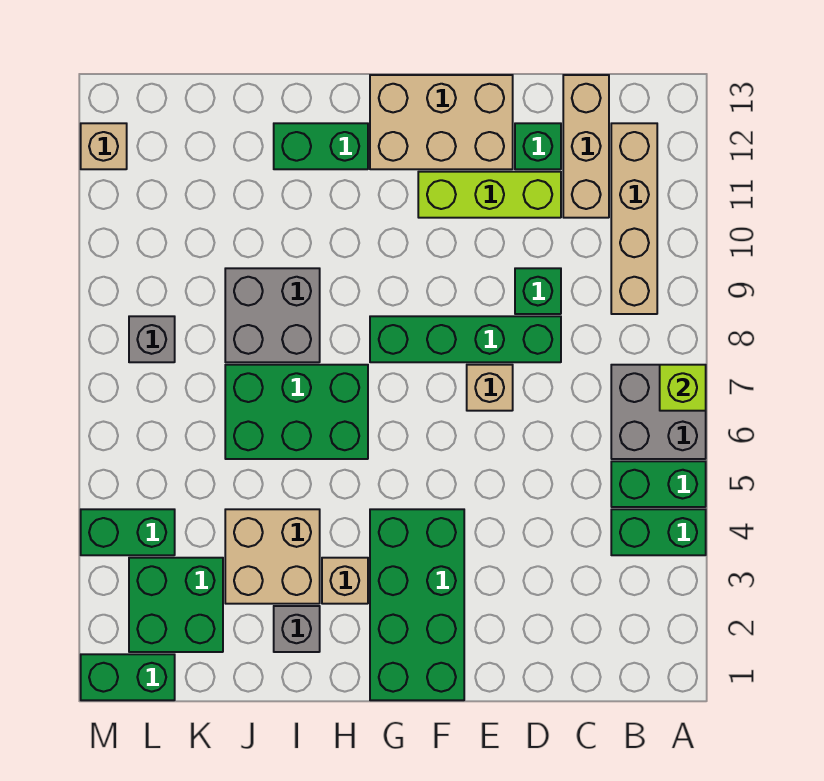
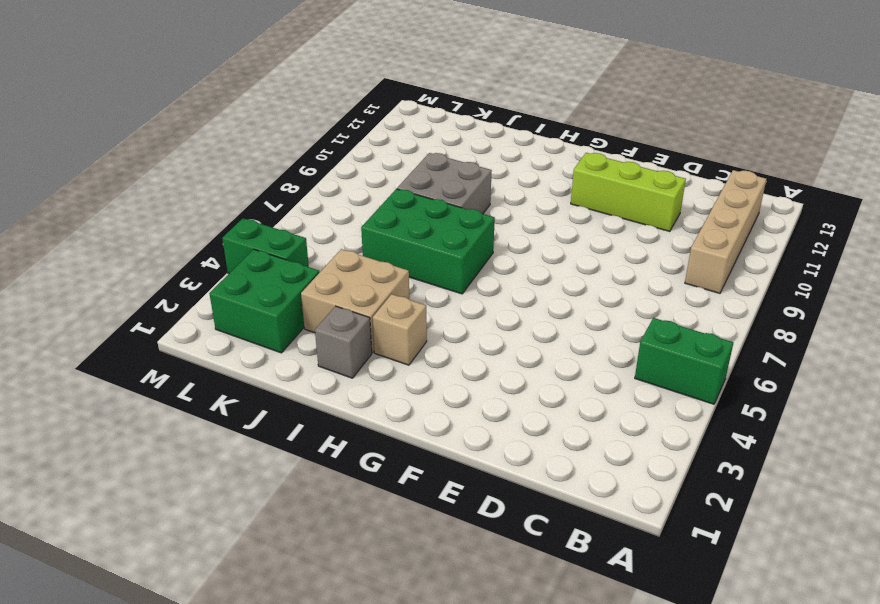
none -> green 1x2 brick [611,509,706,555]
none -> grey 2x2 brick [611,365,706,459]
none -> tan 1x3 brick [563,75,609,218]

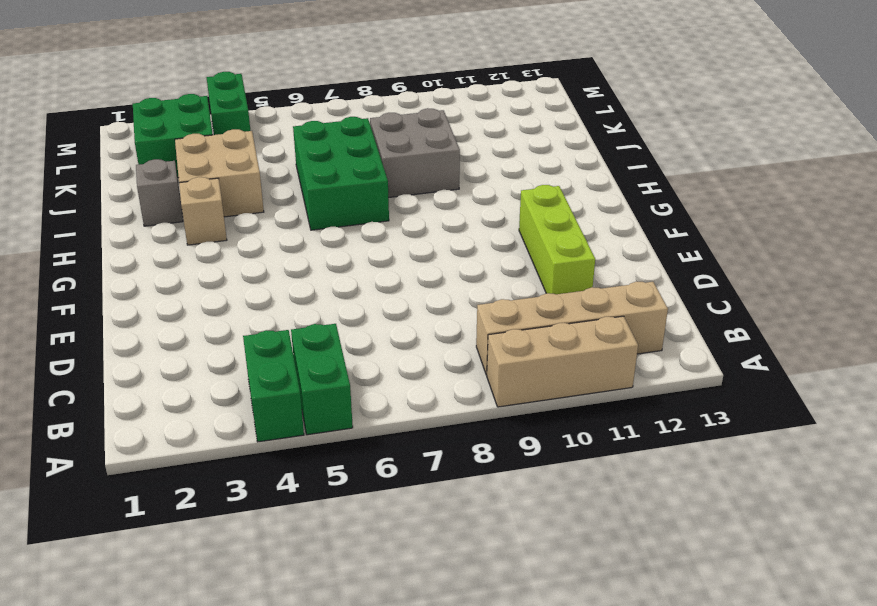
tan 1x3 brick [487,316,638,407] -> tan 1x3 brick moved to [563,75,609,218]
none -> grey 2x2 brick [611,365,706,459]
none -> green 1x4 brick [370,316,561,362]
none -> green 1x1 brick [515,268,561,314]

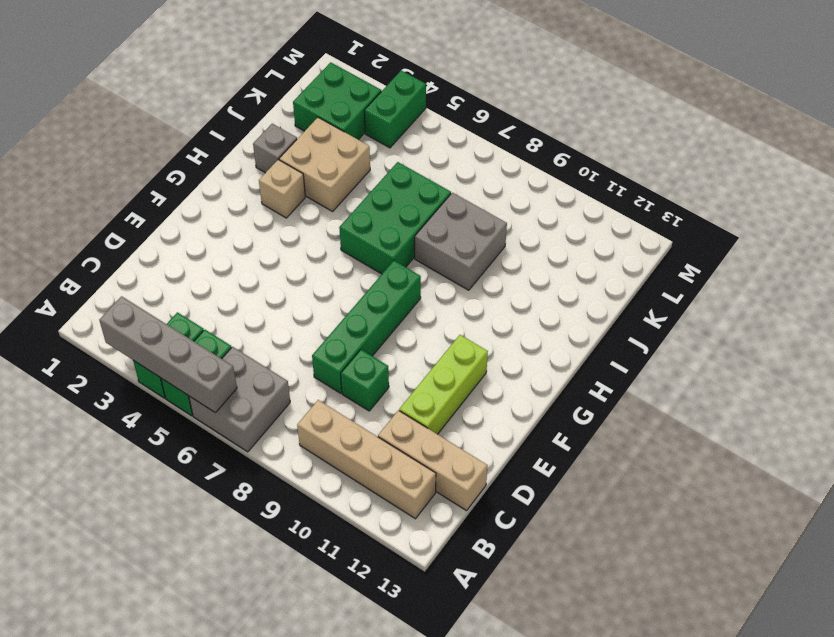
grey 1x4 brick [99,296,237,413] -> none
none -> green 1x1 brick [515,123,561,169]
none -> tan 1x1 brick [467,365,513,411]
none -> tan 2x3 brick [370,75,513,169]

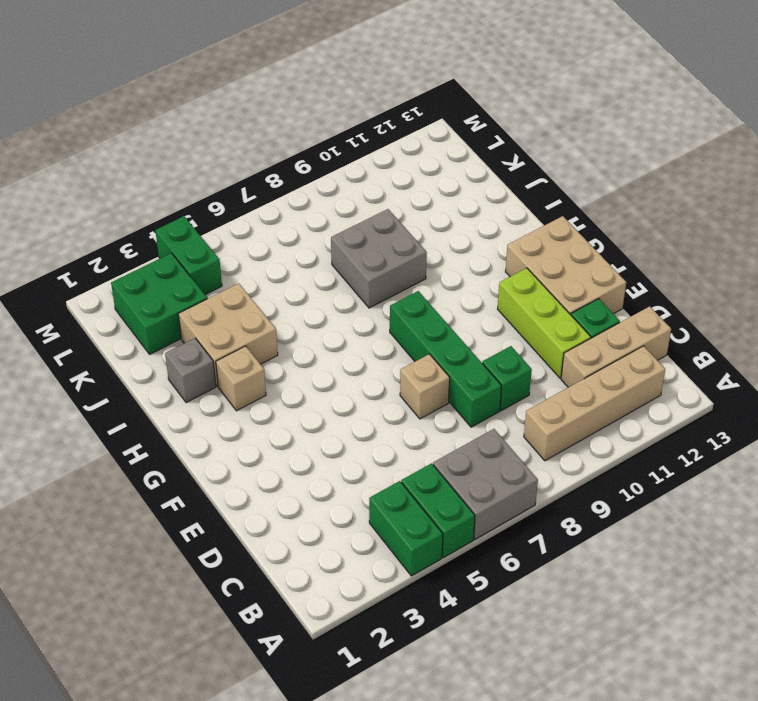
none -> green 2x4 brick [370,509,464,700]
none -> green 2x3 brick [225,365,368,459]
none -> green 1x2 brick [274,123,368,169]

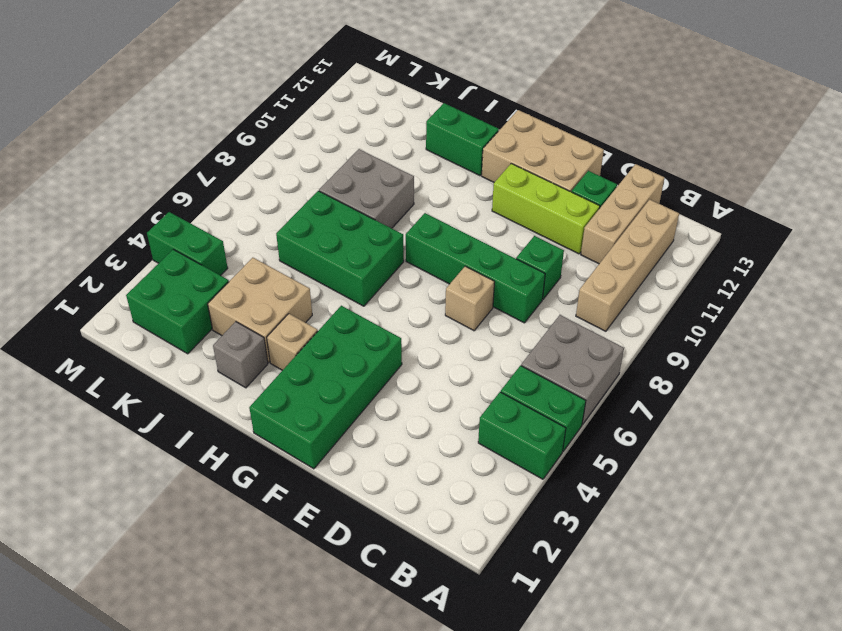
none -> green 1x2 brick [81,654,175,700]
none -> grey 1x1 brick [129,316,175,362]
none -> tan 1x1 brick [81,123,127,169]

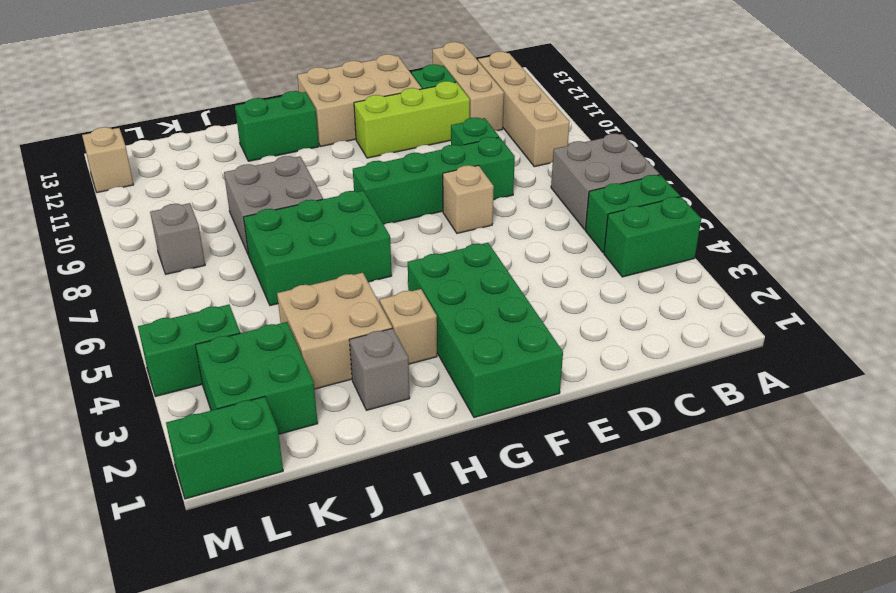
none -> lime 1x1 brick [660,365,706,411]

